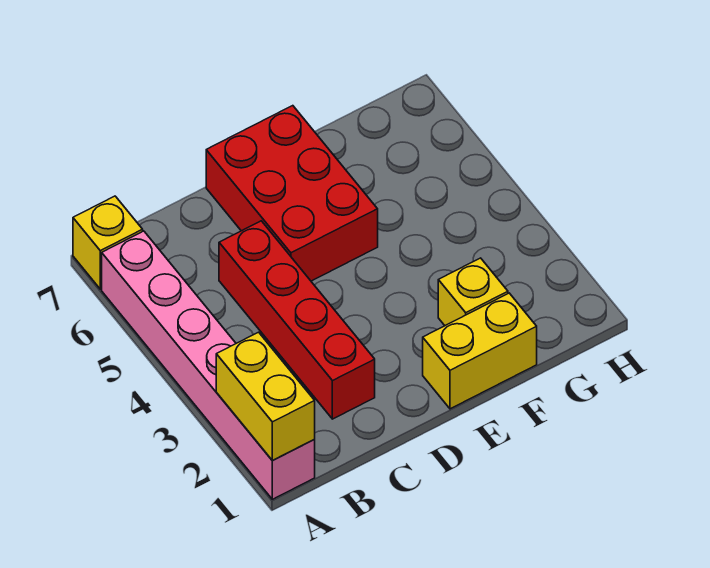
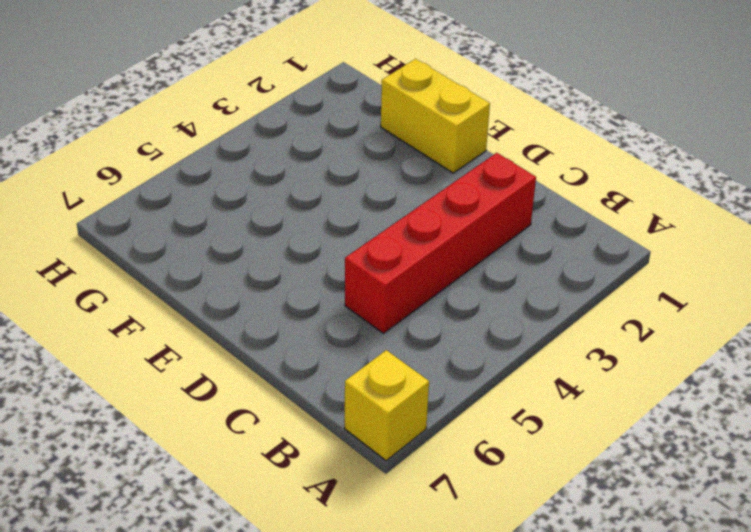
none -> pink 1x6 brick [102,231,315,499]
none -> red 2x3 brick [206,106,378,281]

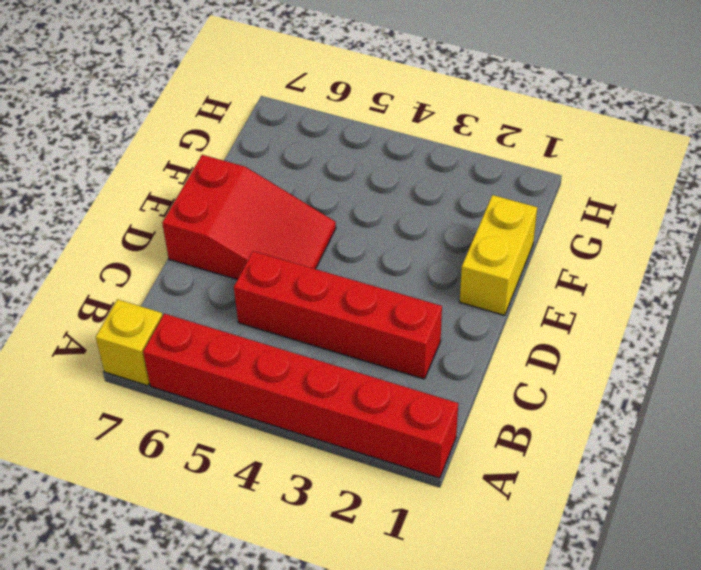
red 1x6 brick [143,314,458,478] -> pink 1x6 brick [102,231,315,499]
red 2x3 slope [162,155,336,280] -> red 2x3 brick [206,106,378,281]
none -> yellow 1x1 brick [438,258,508,326]
none -> yellow 1x2 brick [216,332,315,461]

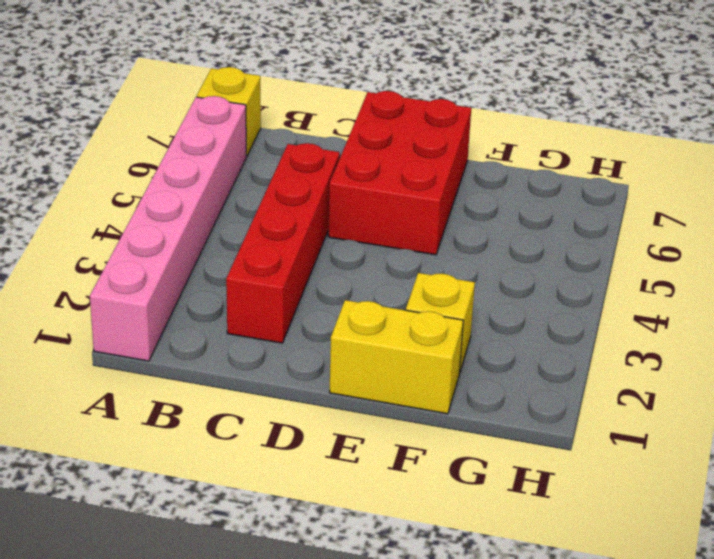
none -> yellow 1x2 brick [216,332,315,461]

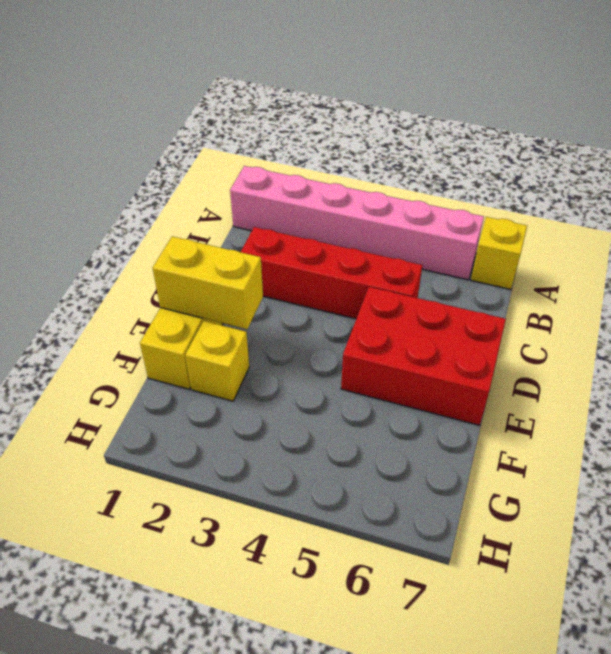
yellow 1x2 brick [153,236,263,329] -> yellow 1x2 brick moved to [216,332,315,461]

